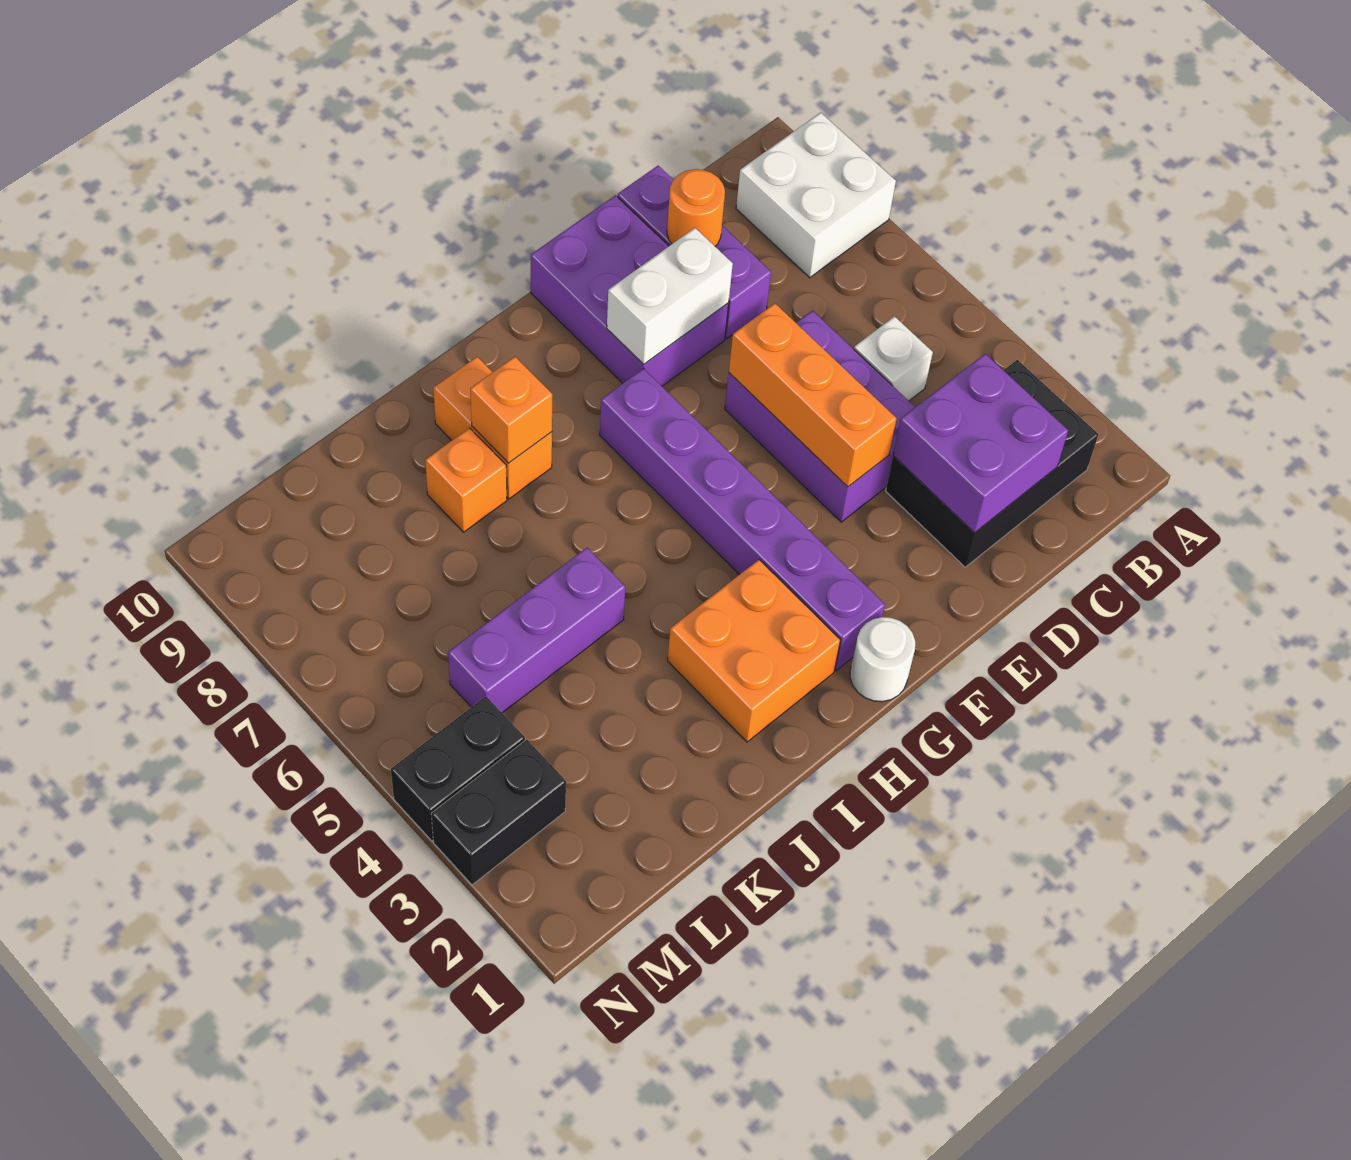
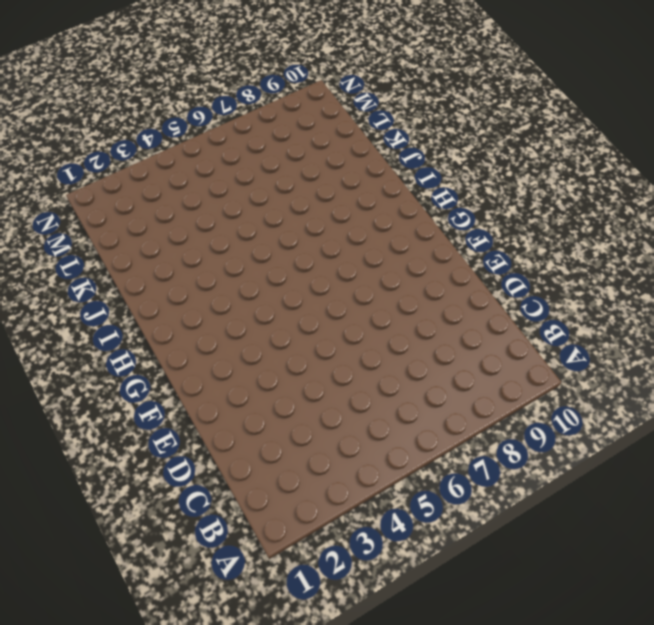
none -> white 2x2 brick [736,112,896,278]
none -> black 2x3 brick [886,360,1098,567]
none -> white 1x1 brick [854,316,933,401]

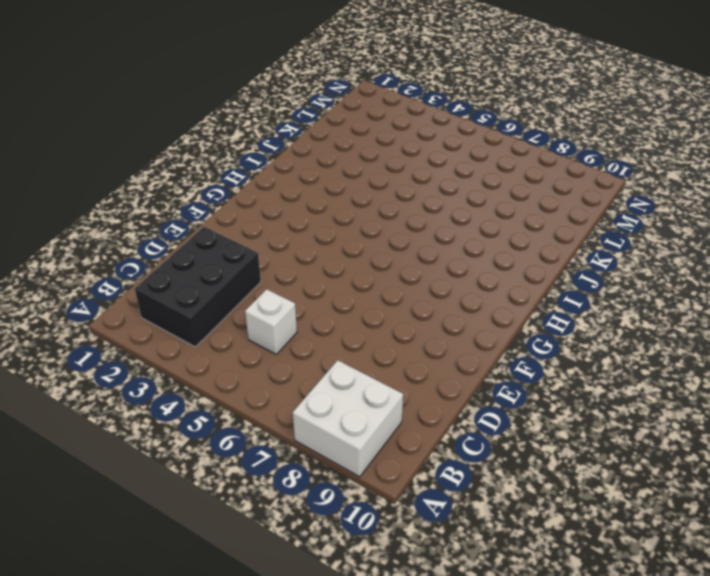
none -> purple 2x3 brick [725,311,915,522]
none -> purple 1x3 brick [617,166,771,339]
none -> purple 2x3 brick [531,195,729,386]

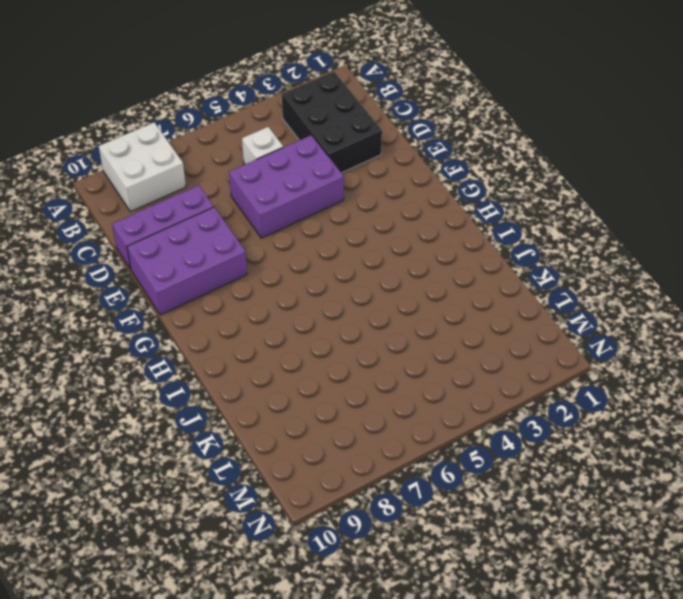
none -> white 1x1 round brick [850,617,915,702]
none -> purple 1x6 brick [600,368,885,671]
none -> orange 2x2 brick [668,560,840,742]

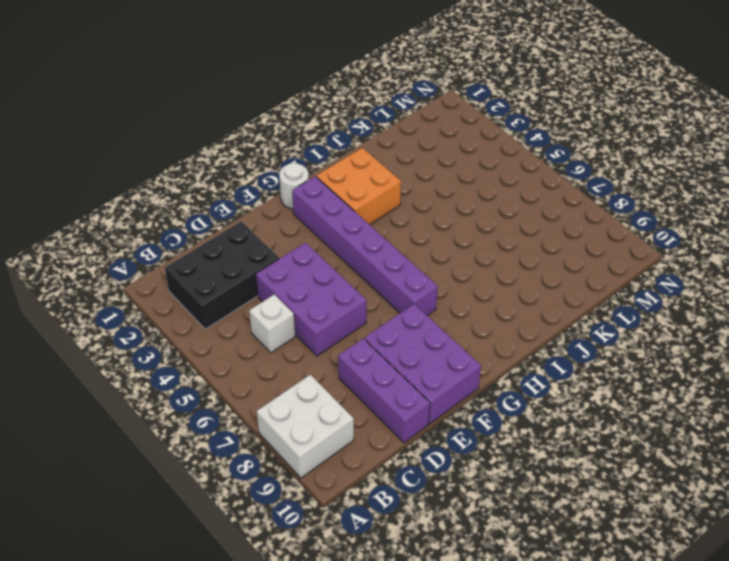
none -> orange 1x2 brick [434,357,552,499]
none -> purple 1x3 brick [448,548,625,713]
none -> orange 1x1 brick [425,428,507,532]

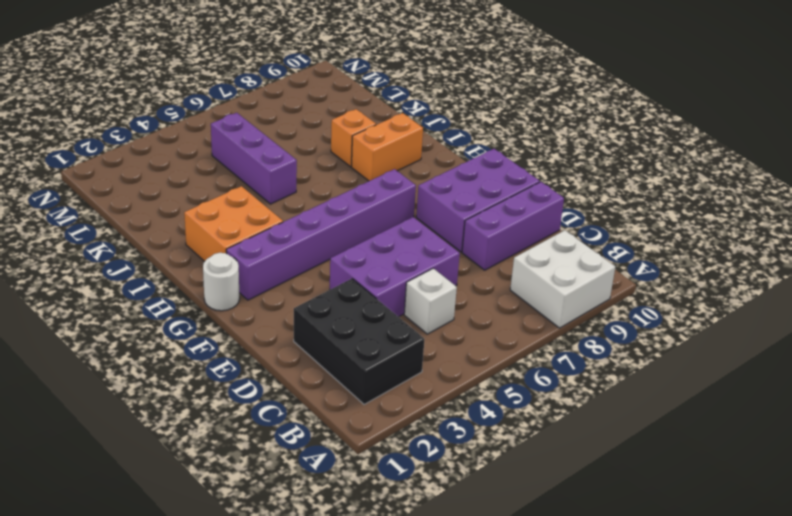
none -> black 1x2 brick [431,740,566,885]
none -> black 1x2 brick [391,697,525,841]
none -> purple 2x2 brick [893,354,1068,533]

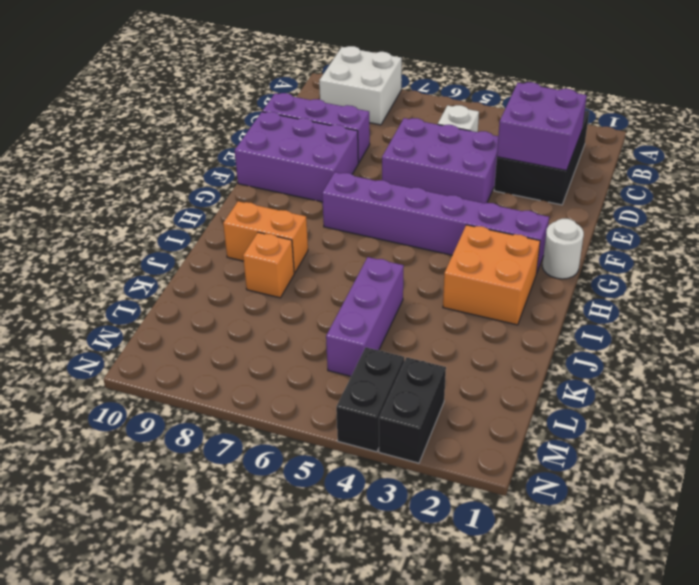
none -> orange 1x1 round brick [667,169,725,246]
none -> orange 1x3 brick [729,303,897,487]
none -> white 1x2 brick [607,228,733,364]

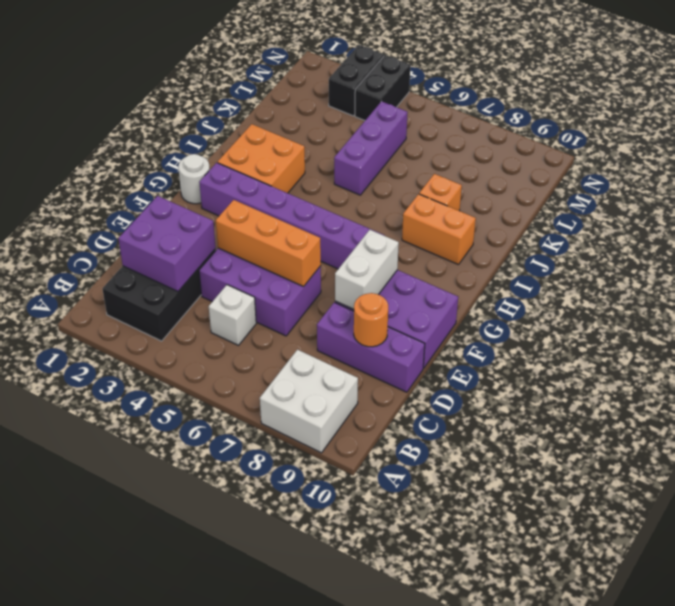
none -> orange 1x1 brick [470,357,552,463]

